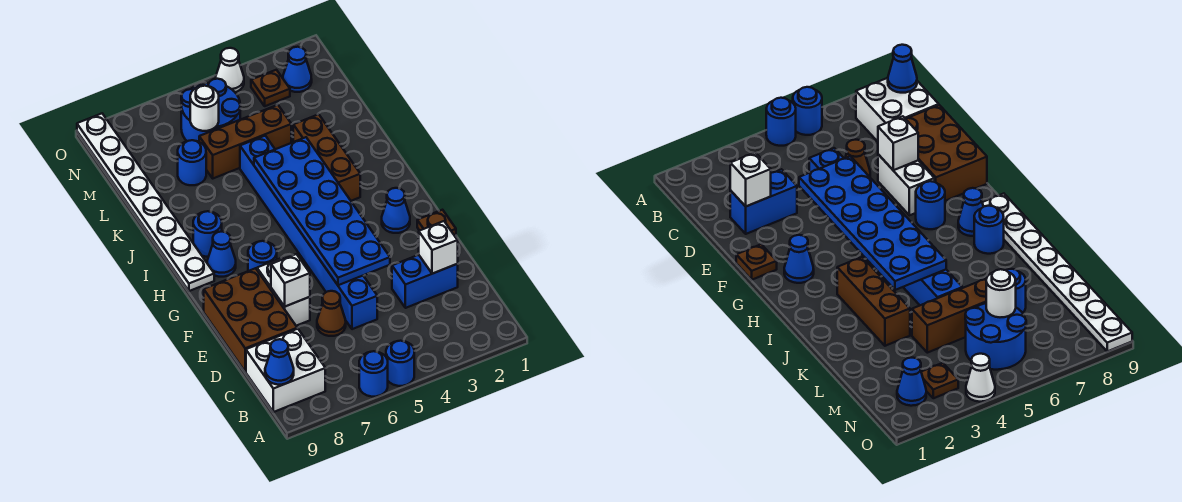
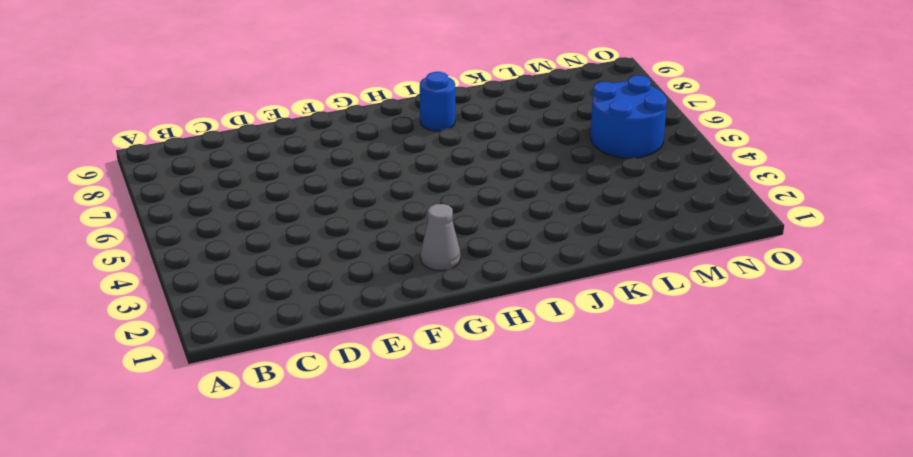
grey 1x1 cone [421,204,460,271] -> blue 1x1 cone [382,188,410,233]
none -> blue 1x1 round brick [386,341,414,386]
none -> blue 1x1 round brick [359,351,388,397]
none -> white 2x2 brick [246,329,325,412]

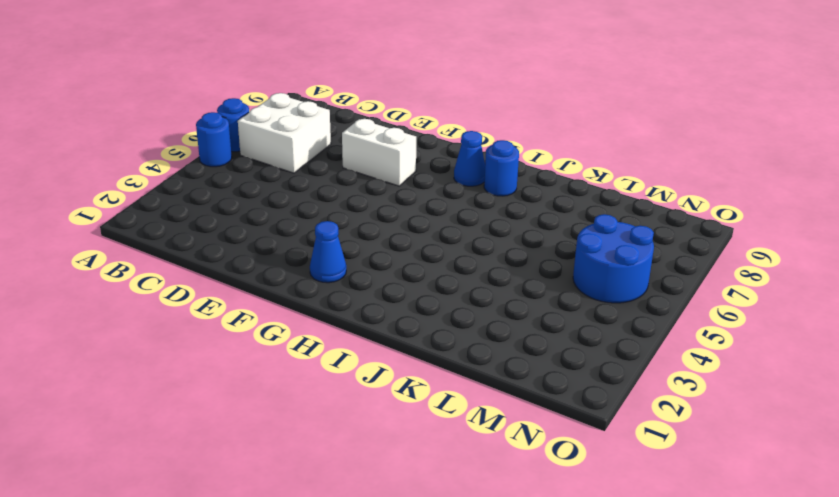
white 2x2 brick [238,93,331,173] -> white 2x2 brick moved to [246,329,325,412]
none -> blue 1x2 brick [392,255,458,308]
none -> blue 1x8 brick [240,136,377,329]
none -> brown 1x1 cone [317,291,346,336]

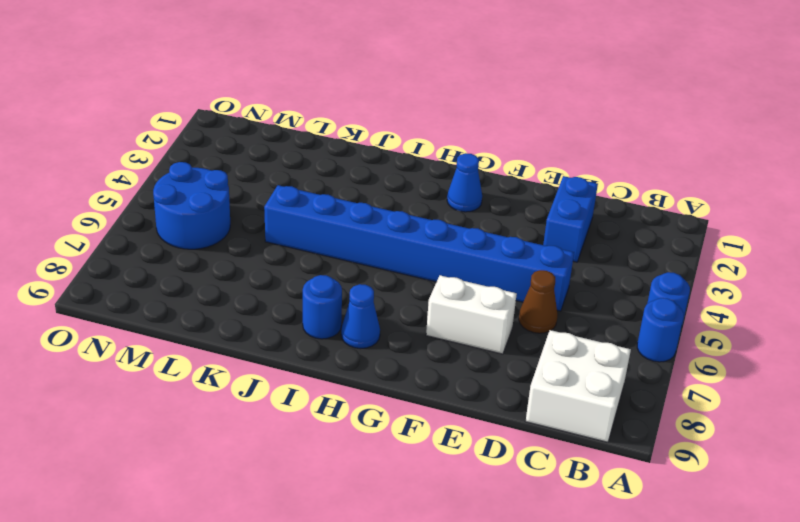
none -> brown 2x3 brick [204,268,297,372]
none -> brown 1x1 plate [417,210,456,237]
none -> blue 1x1 round brick [248,241,277,271]

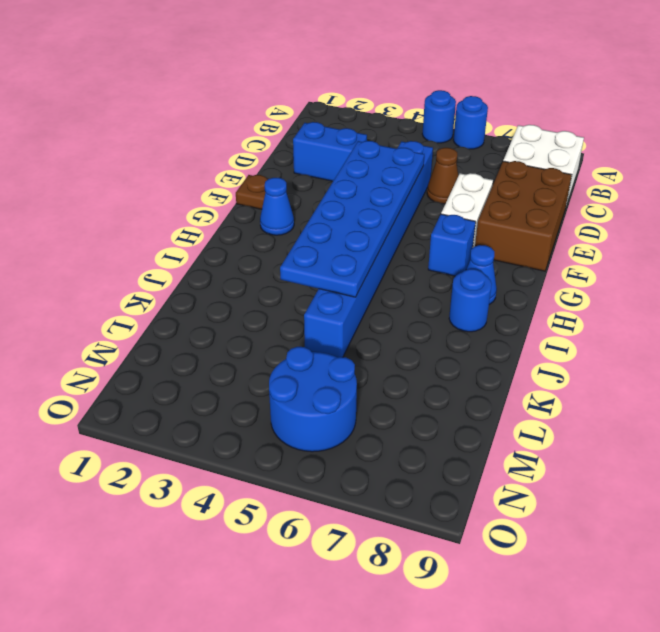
blue 1x1 brick [428,214,476,276] -> blue 1x1 round brick [248,241,277,271]
none -> white 1x8 plate [77,114,214,291]
none -> brown 1x3 brick [293,114,360,201]
none -> brown 1x3 brick [199,105,291,178]

